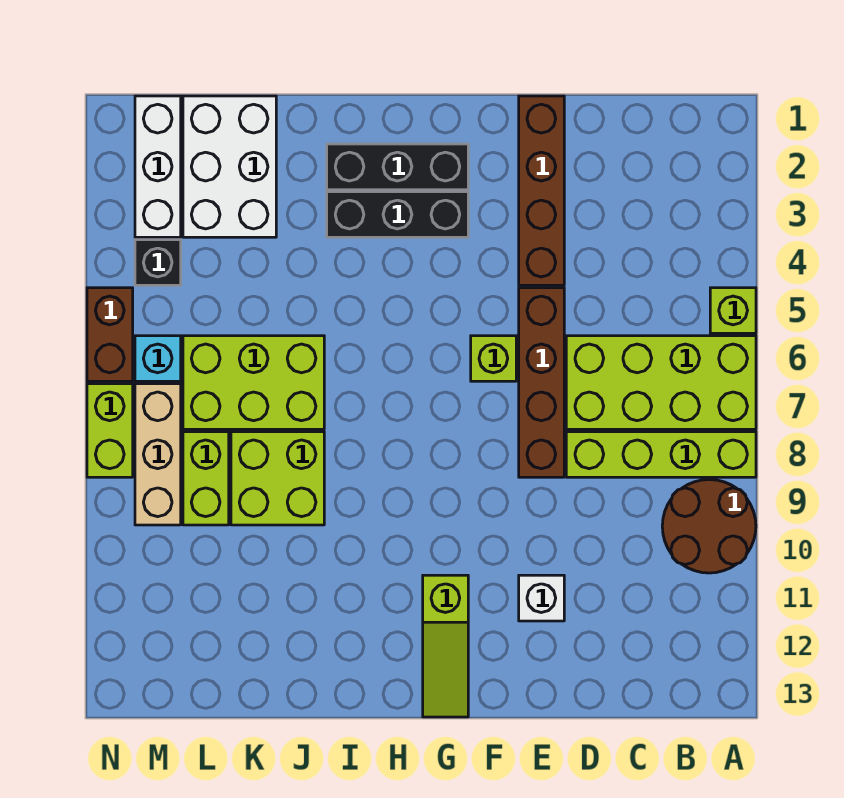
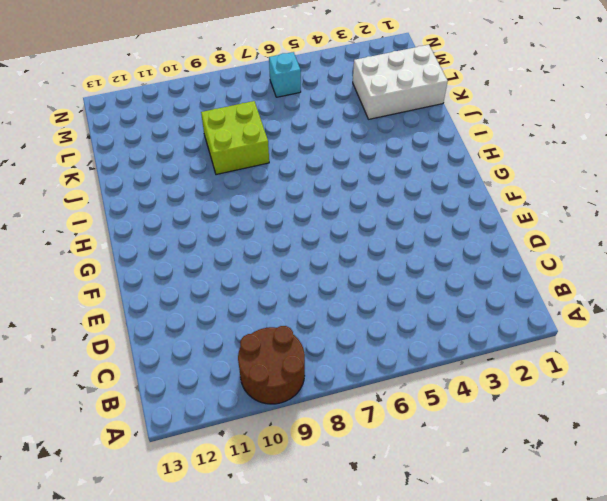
none -> lime 1x1 brick [710,288,756,333]
none -> lime 2x4 brick [566,336,756,429]
none -> lime 1x4 brick [566,432,756,477]

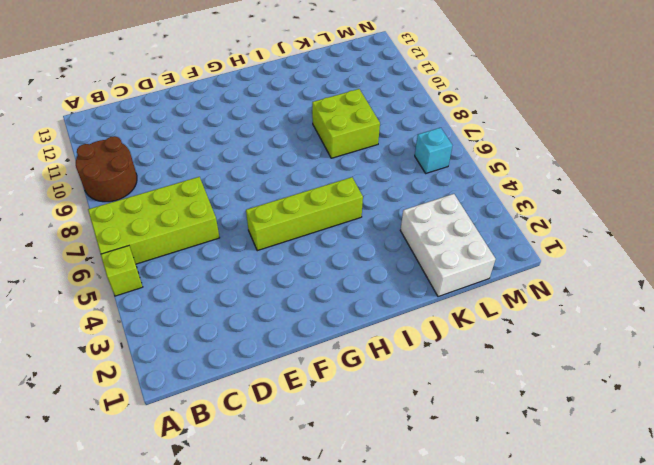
lime 1x4 brick [246,177,363,251] -> lime 1x4 brick moved to [566,432,756,477]
none -> brown 1x4 brick [519,96,564,285]
none -> brown 1x4 brick [519,288,564,477]
none -> white 1x1 brick [519,575,564,621]

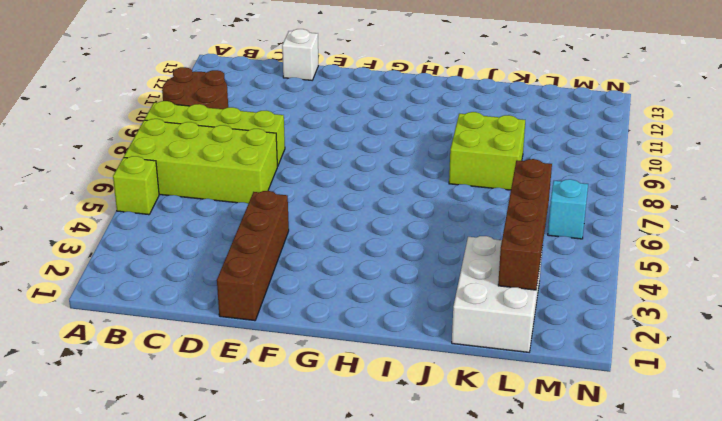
white 1x1 brick [282,29,318,80] -> white 1x1 brick moved to [519,575,564,621]
brown 1x4 brick [498,159,552,290] -> brown 1x4 brick moved to [519,288,564,477]
none -> lime 1x1 brick [471,336,516,381]
none -> black 1x3 brick [327,144,468,190]
none -> black 1x3 brick [327,192,468,237]

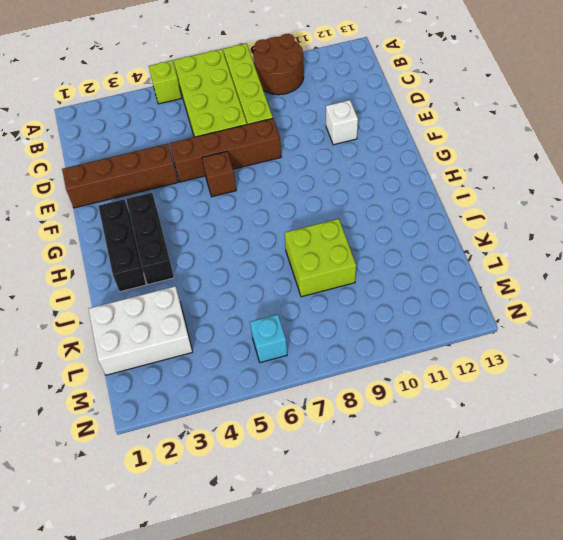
brown 1x1 brick [202,152,236,197] -> lime 1x1 brick [471,336,516,381]
none -> lime 1x3 slope [423,575,468,717]
none -> lime 2x3 brick [183,336,324,429]
none -> lime 1x2 brick [183,432,229,525]

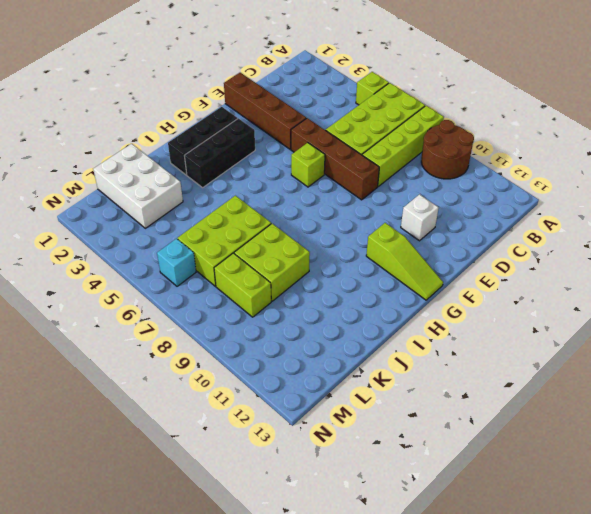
none -> white 1x3 brick [135,96,181,237]
none -> black 1x1 brick [135,240,181,285]
none -> tan 1x3 brick [135,384,181,525]

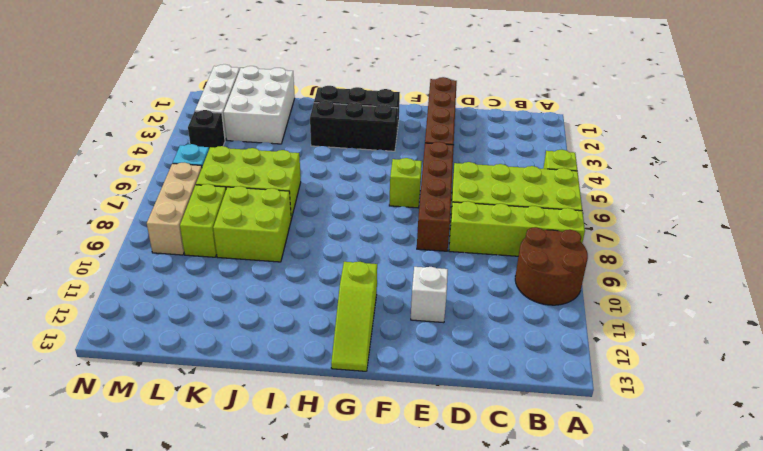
none -> brown 1x2 brick [87,288,133,381]
none -> lime 1x2 brick [87,384,133,477]

